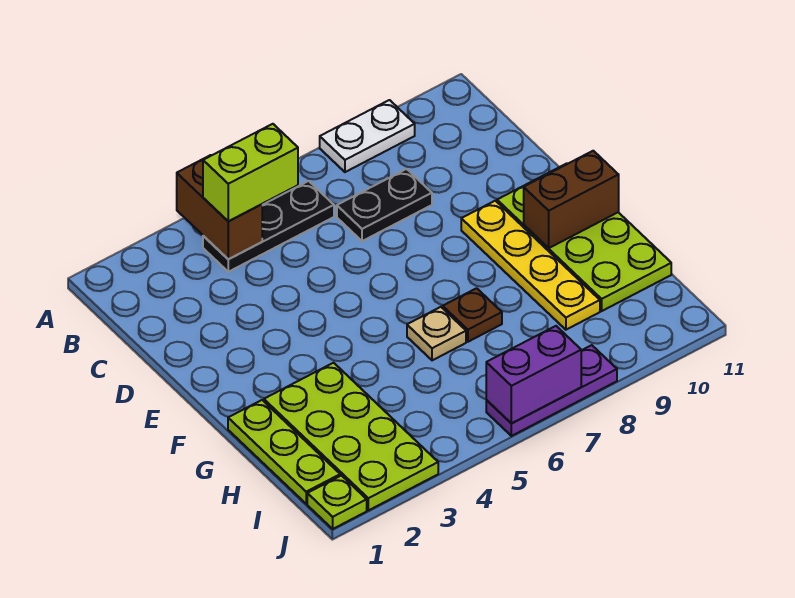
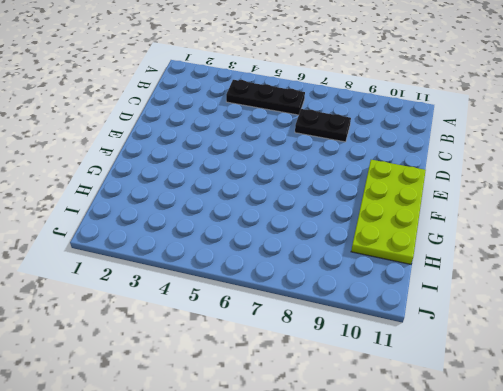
none -> white 1x2 plate [320,100,415,172]
none -> yellow 1x4 plate [461,201,600,330]
none -> lime 1x3 plate [228,400,340,504]

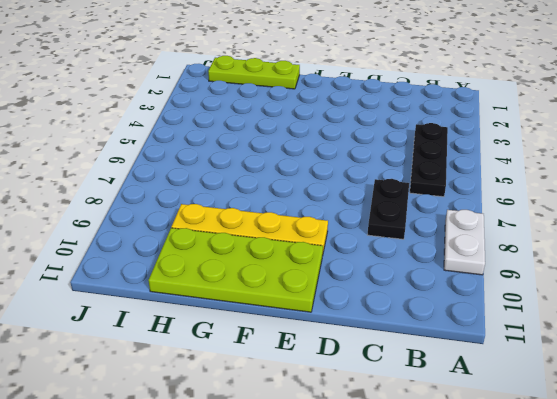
none -> lime 2x4 plate [264,363,438,510]
none -> tan 1x1 plate [407,307,466,360]
none -> brown 1x1 plate [443,288,502,342]

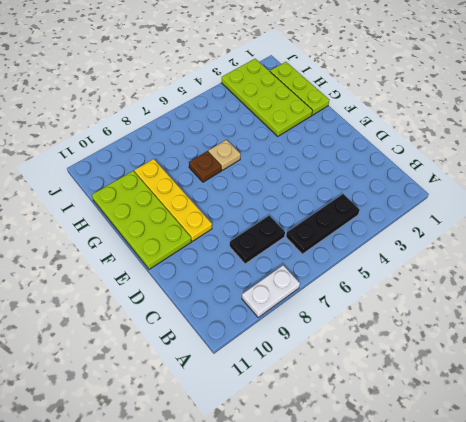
none -> lime 1x1 plate [307,476,367,529]
none -> purple 1x3 plate [486,345,617,436]
none -> brown 1x2 brick [177,155,262,259]

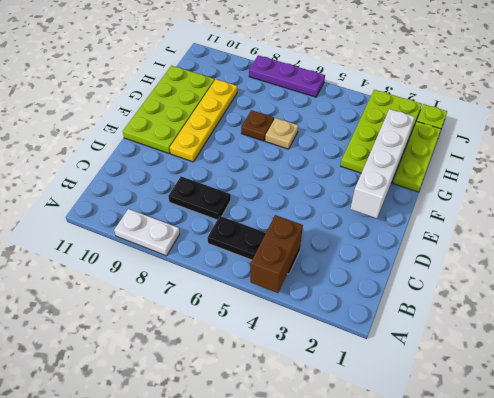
white 1x4 brick [351,109,415,218] -> none
none -> brown 1x2 brick [524,151,619,248]
none -> purple 1x2 brick [486,326,581,424]
none -> lime 1x2 brick [203,124,298,221]

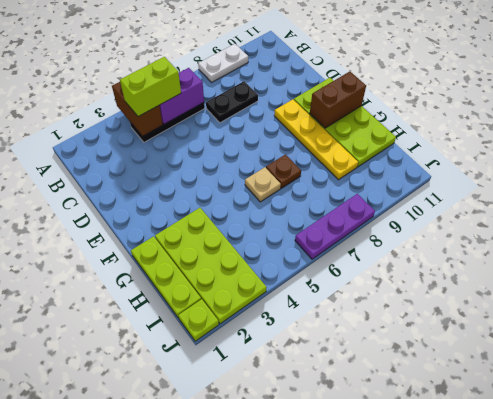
purple 1x2 brick [159,68,204,124] -> purple 1x2 brick moved to [486,326,581,424]

